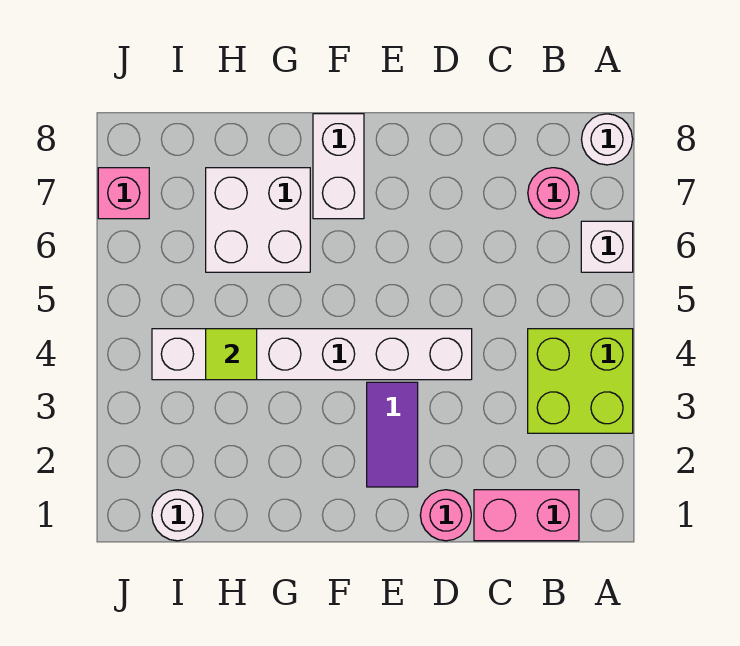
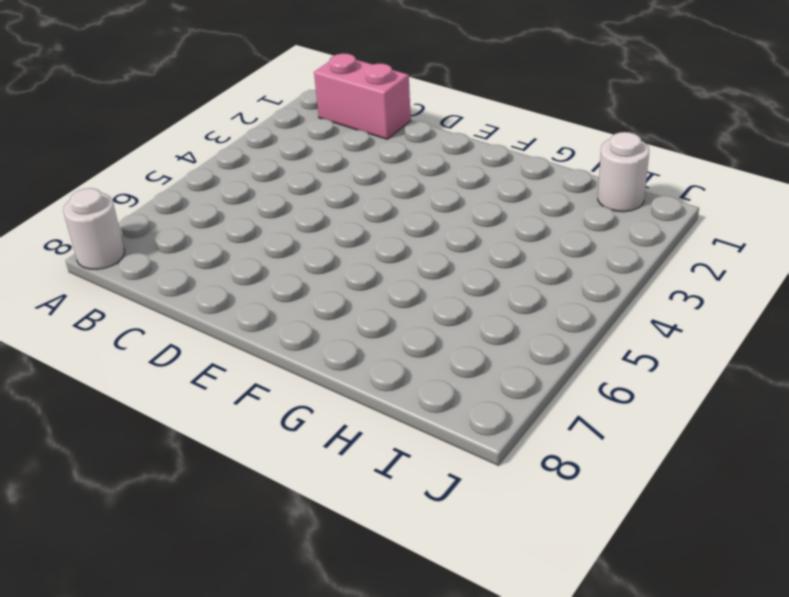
none -> lime 2x2 brick [528,329,633,433]
none -> white 1x1 brick [581,221,633,272]
none -> pink 1x1 round brick [528,168,579,219]

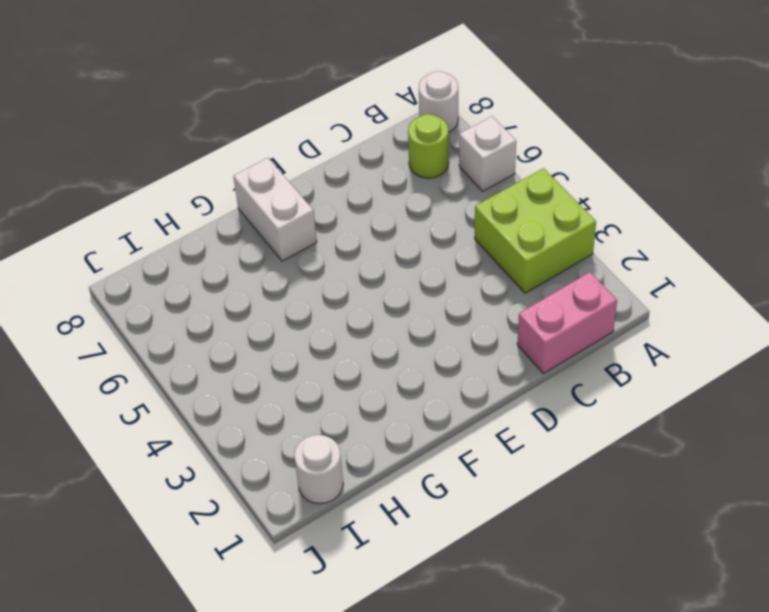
lime 1x1 round brick [408,114,449,178] -> pink 1x1 round brick [528,168,579,219]
none -> pink 1x1 round brick [420,490,471,541]
none -> white 1x6 brick [152,329,472,380]
none -> purple 1x2 tile [367,382,418,487]

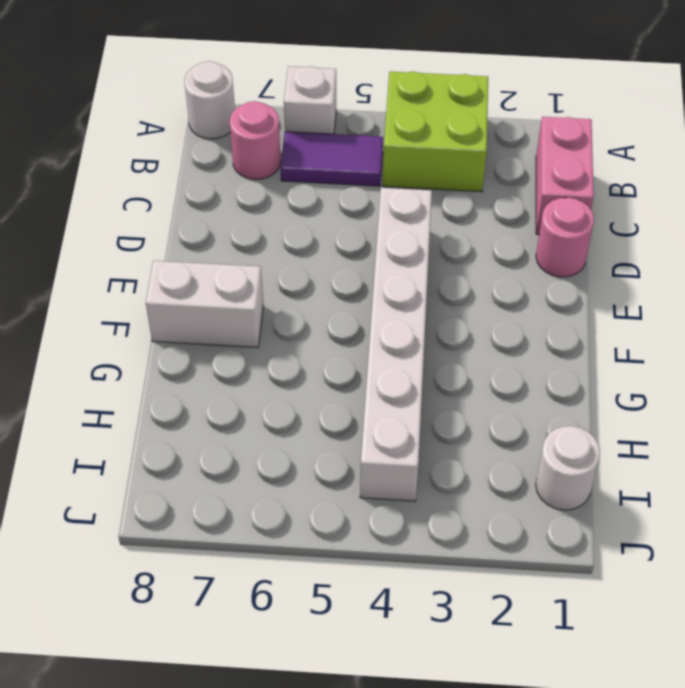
purple 1x2 tile [280,132,383,186] -> purple 1x2 tile moved to [367,382,418,487]
none -> white 2x2 brick [206,168,310,272]
none -> pink 1x1 brick [98,168,149,219]
none -> lime 1x1 tile [206,329,257,380]

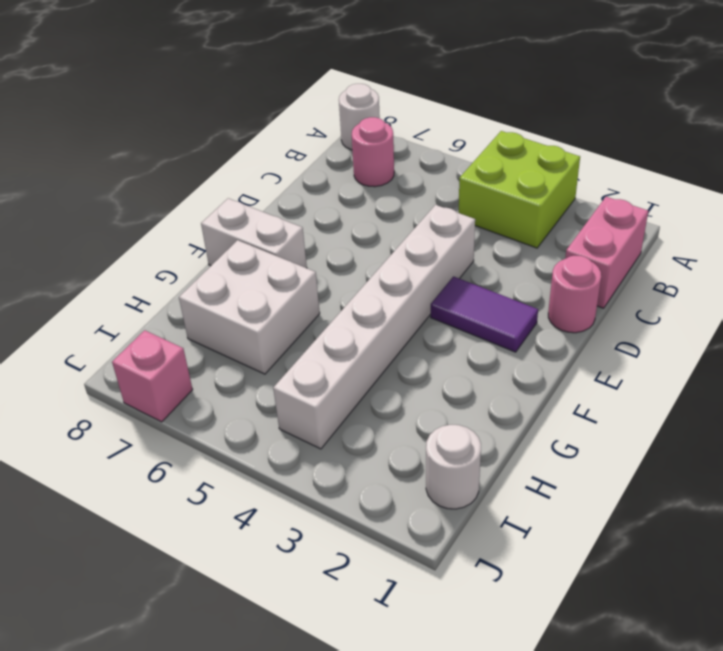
none -> white 1x1 brick [581,221,633,272]
none -> lime 1x1 tile [206,329,257,380]

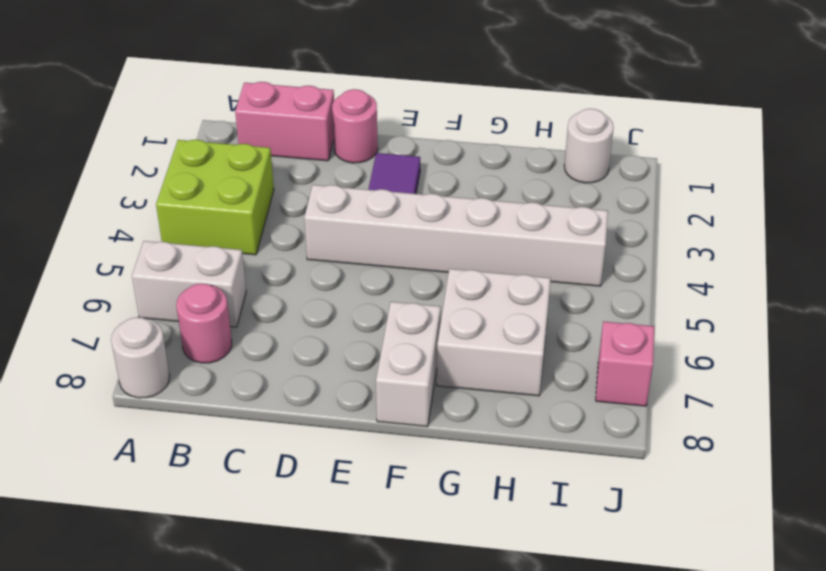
white 1x2 brick [132,241,246,327] -> white 1x1 brick [581,221,633,272]
none -> lime 1x1 tile [206,329,257,380]

